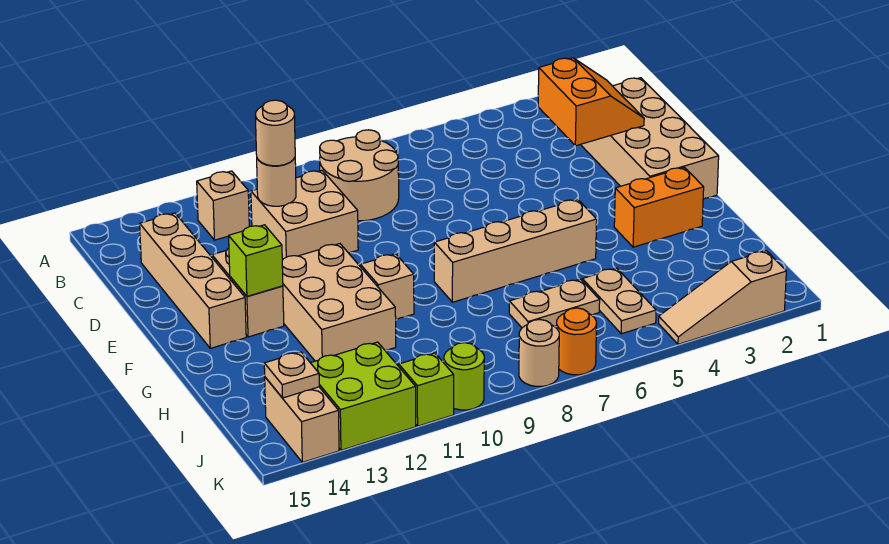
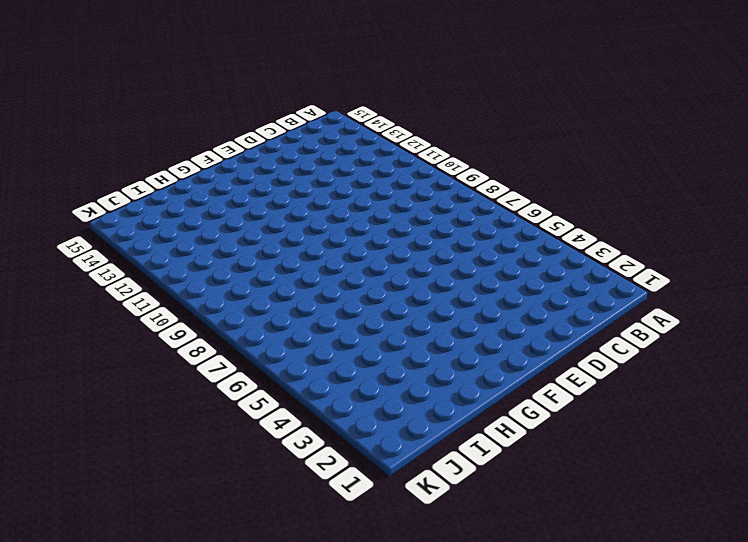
none -> tan 2x2 round brick [320,130,399,221]
none -> tan 1x1 brick [197,171,249,240]
none -> tan 2x4 brick [580,78,719,199]

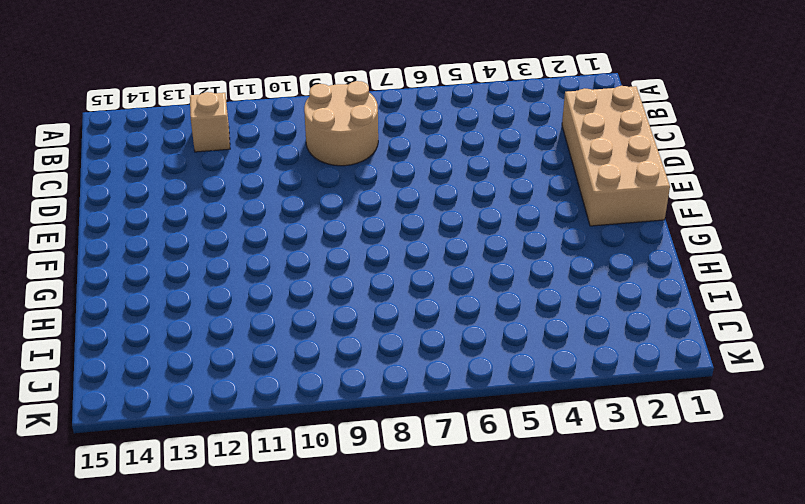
none -> tan 2x2 brick [251,170,358,260]
none -> tan 1x4 brick [140,213,246,348]
none -> tan 1x2 brick [212,248,284,337]

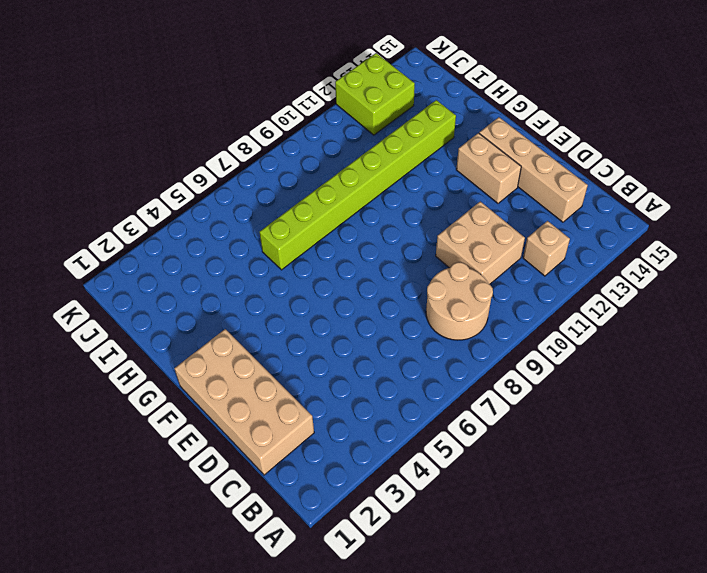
lime 1x8 brick [259,100,456,270] -> tan 2x3 brick [282,244,396,361]
none -> orange 1x2 brick [614,167,704,247]
none -> tan 1x4 brick [434,199,597,302]
none -> tan 1x1 brick [360,254,414,319]

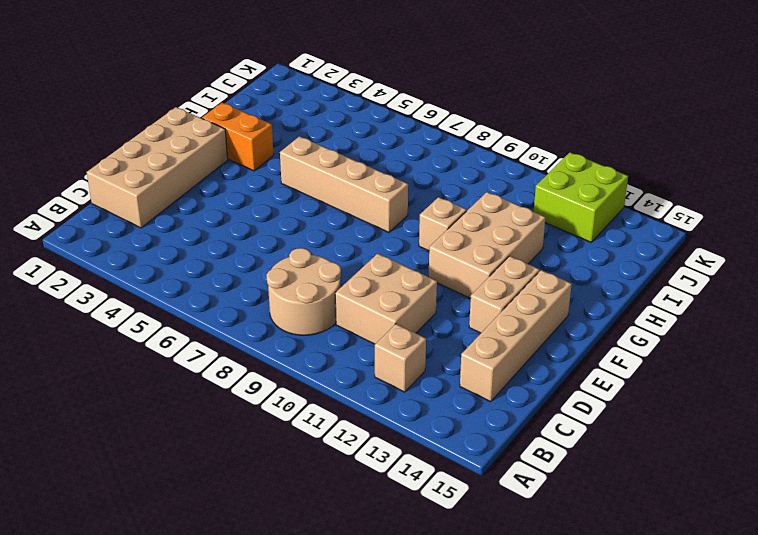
none -> tan 1x2 plate [582,268,656,334]
none -> tan 1x2 plate [509,279,600,328]
none -> tan 1x2 brick [265,377,339,462]

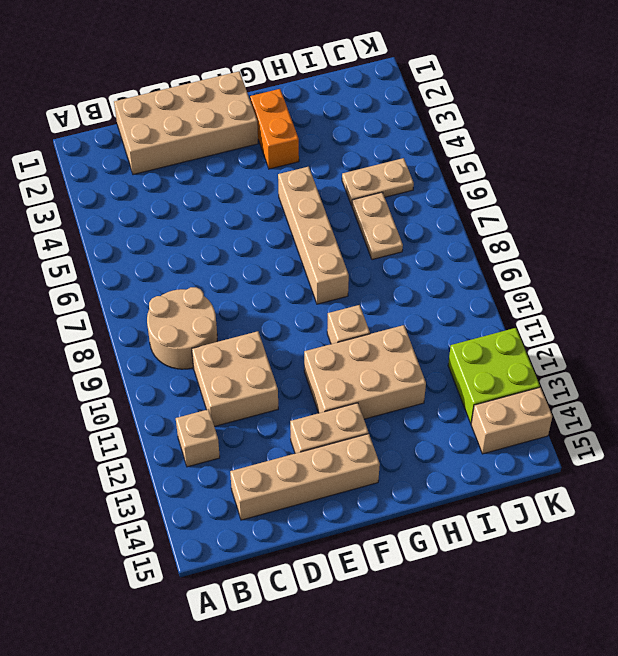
none -> tan 1x3 slope [659,251,786,344]
none -> orange 1x1 round brick [557,308,597,375]
none -> tan 1x1 round brick [519,320,559,386]

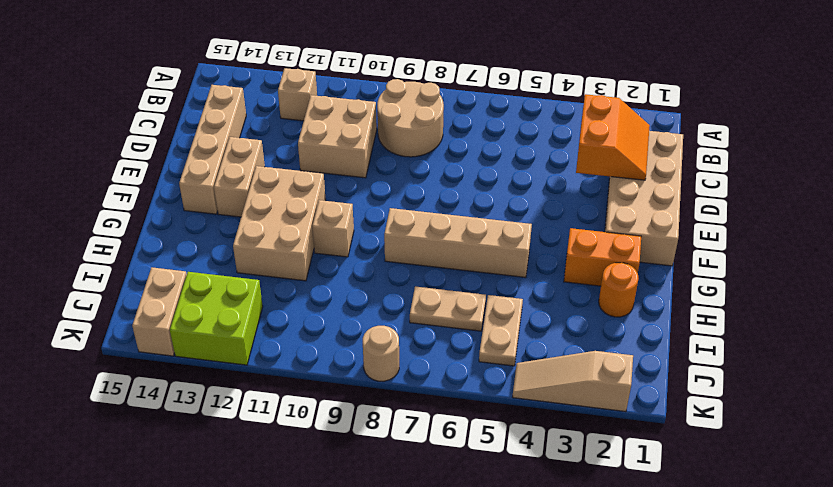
orange 1x1 round brick [599,263,639,317] -> orange 1x1 round brick moved to [557,308,597,375]
none -> lime 1x1 round brick [444,343,484,410]
none -> lime 1x1 brick [399,353,454,426]
none -> tan 1x1 round brick [257,158,296,206]

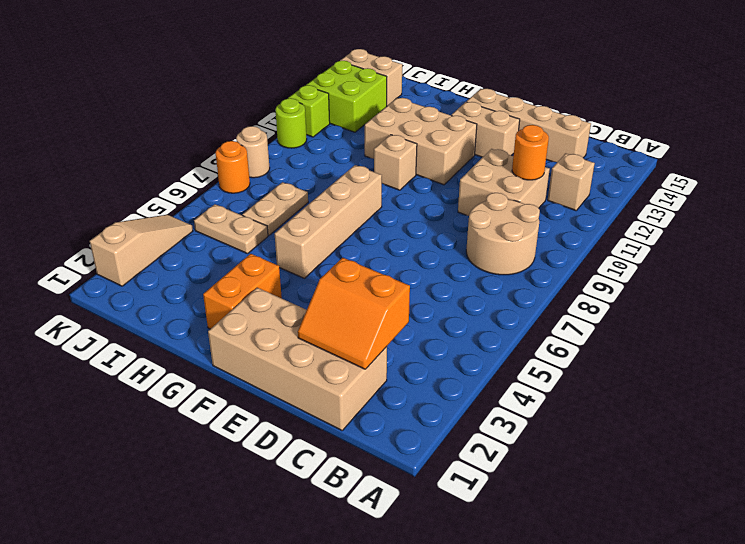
orange 1x1 round brick [512,125,549,180] -> tan 1x1 round brick [257,158,296,206]
none -> lime 1x1 brick [229,225,283,296]
none -> tan 1x1 plate [264,352,319,398]
none -> tan 1x1 round brick [256,100,295,166]

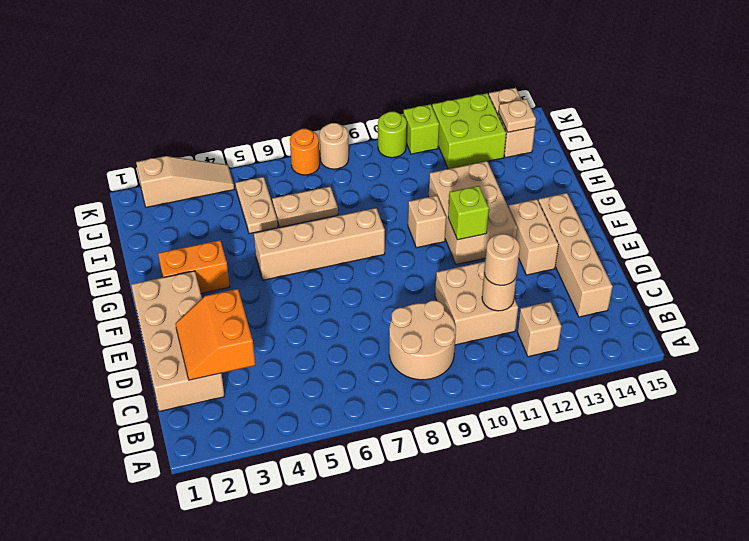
lime 1x1 brick [448,186,489,240] -> lime 1x1 brick moved to [229,225,283,296]

